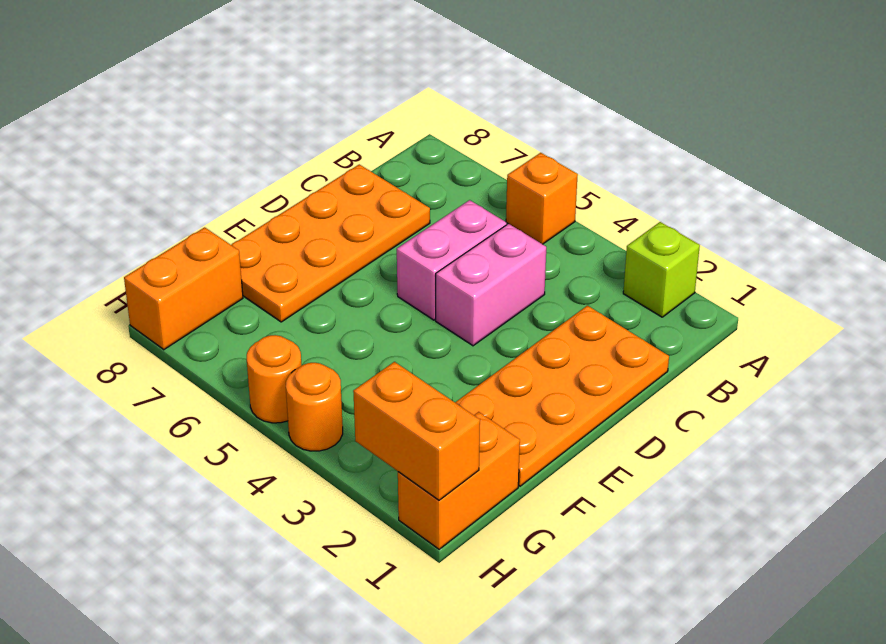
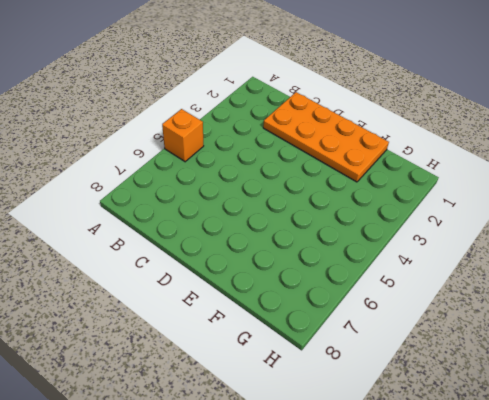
none -> lime 1x1 brick [623,222,700,317]
none -> pink 1x2 brick [436,224,546,346]

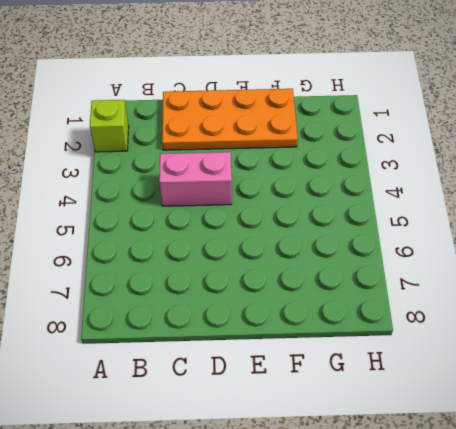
none -> orange 1x1 brick [506,153,578,244]
none -> pink 1x2 brick [397,200,507,320]

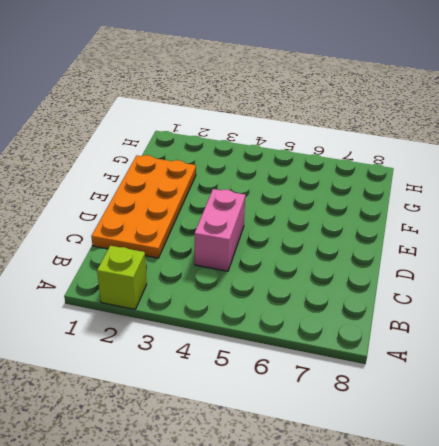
none -> orange 1x1 brick [506,153,578,244]
none -> pink 1x2 brick [397,200,507,320]

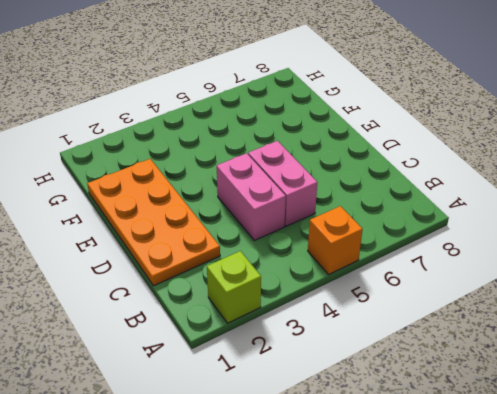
none -> orange 2x4 plate [231,164,430,322]
none -> orange 1x2 brick [398,412,520,549]

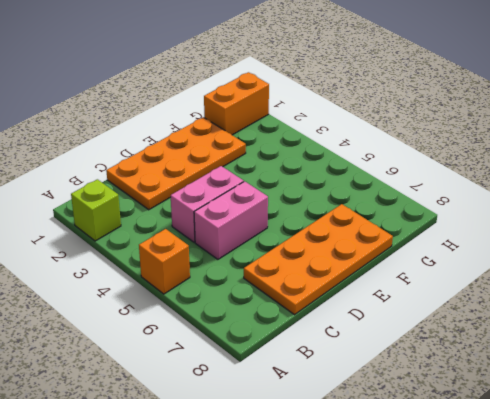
none -> orange 1x2 brick [124,227,243,350]
none -> orange 1x1 round brick [286,363,343,451]

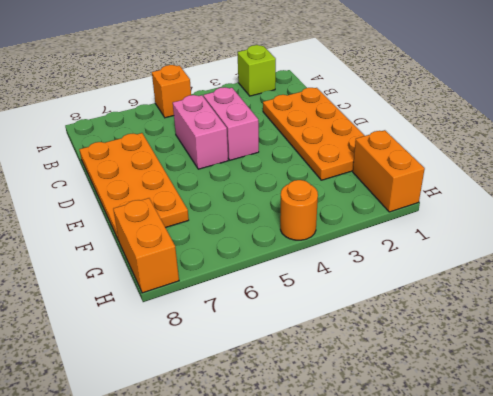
none -> orange 1x1 round brick [247,335,302,423]
none -> orange 1x2 brick [353,362,480,500]

